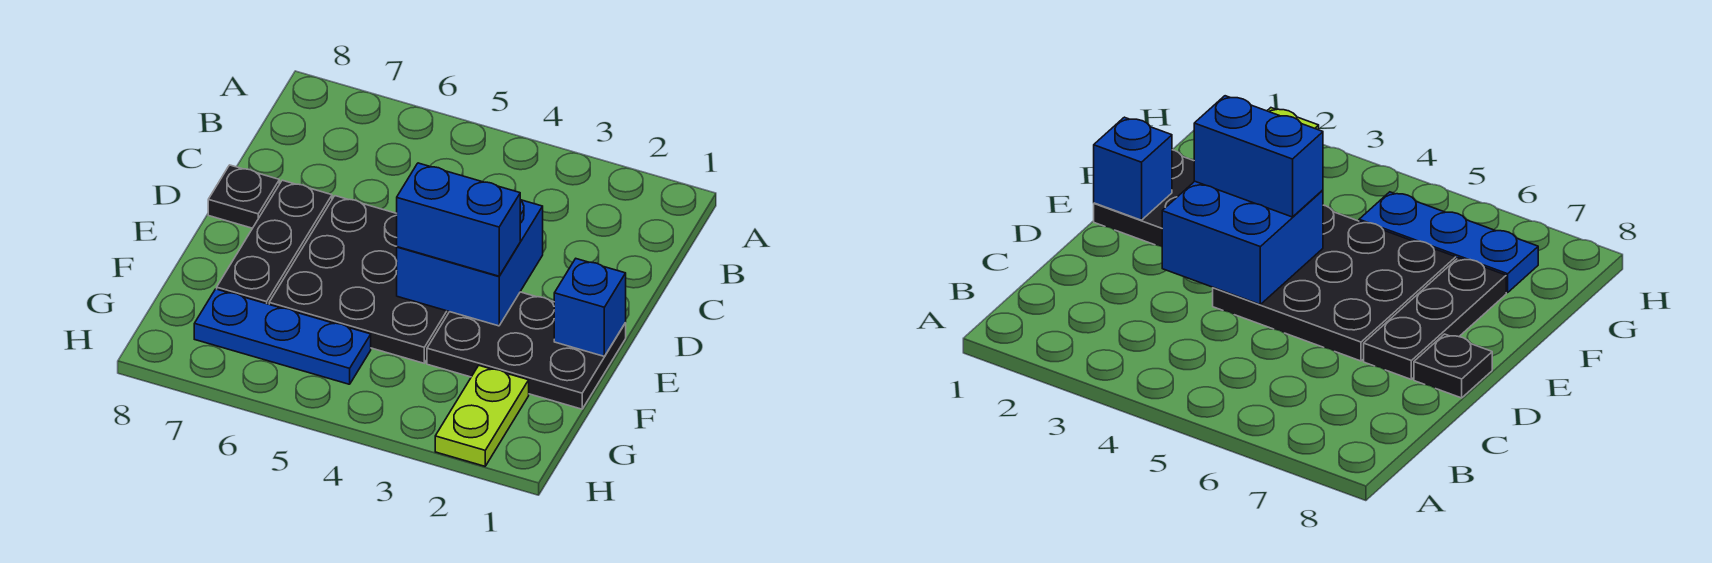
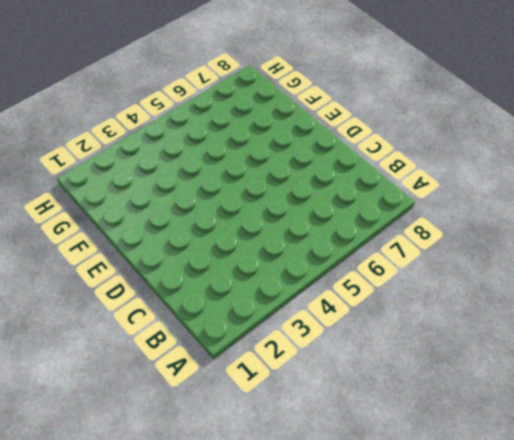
none -> black 3x3 plate [269,196,449,363]
none -> black 1x3 plate [217,180,332,304]

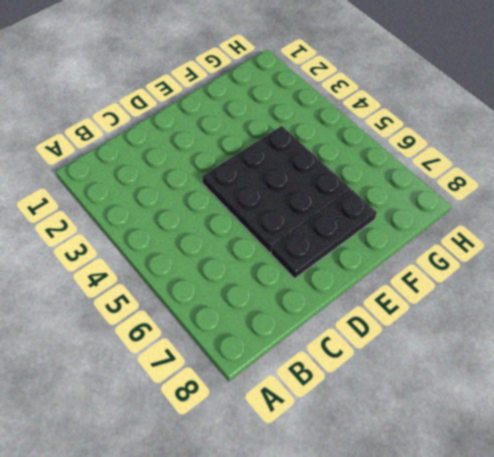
none -> black 1x1 plate [208,165,279,228]
none -> black 2x3 plate [427,292,626,409]

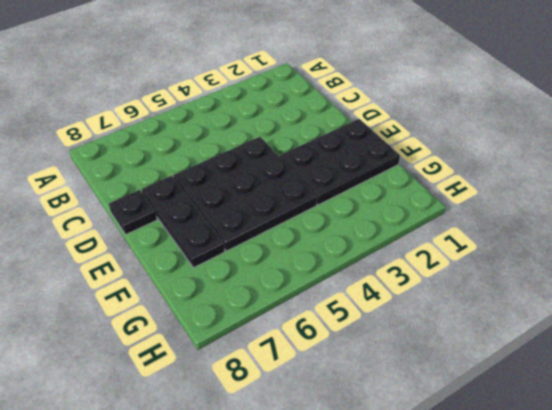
none -> lime 1x2 plate [435,366,529,466]
none -> blue 1x3 plate [194,289,371,384]

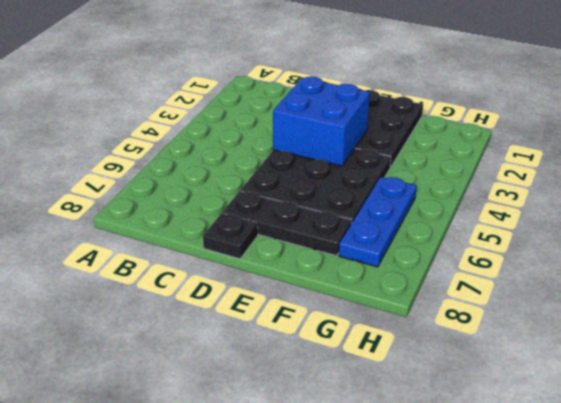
none -> lime 1x2 plate [435,366,529,466]
none -> blue 1x1 brick [554,259,626,356]

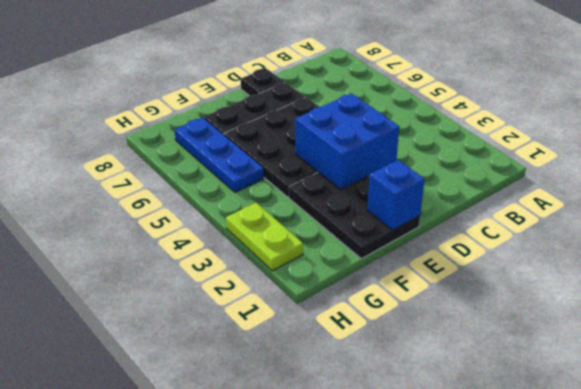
lime 1x2 plate [226,203,303,271] -> lime 1x2 plate turned to [435,366,529,466]
none -> blue 1x2 brick [397,163,520,276]

